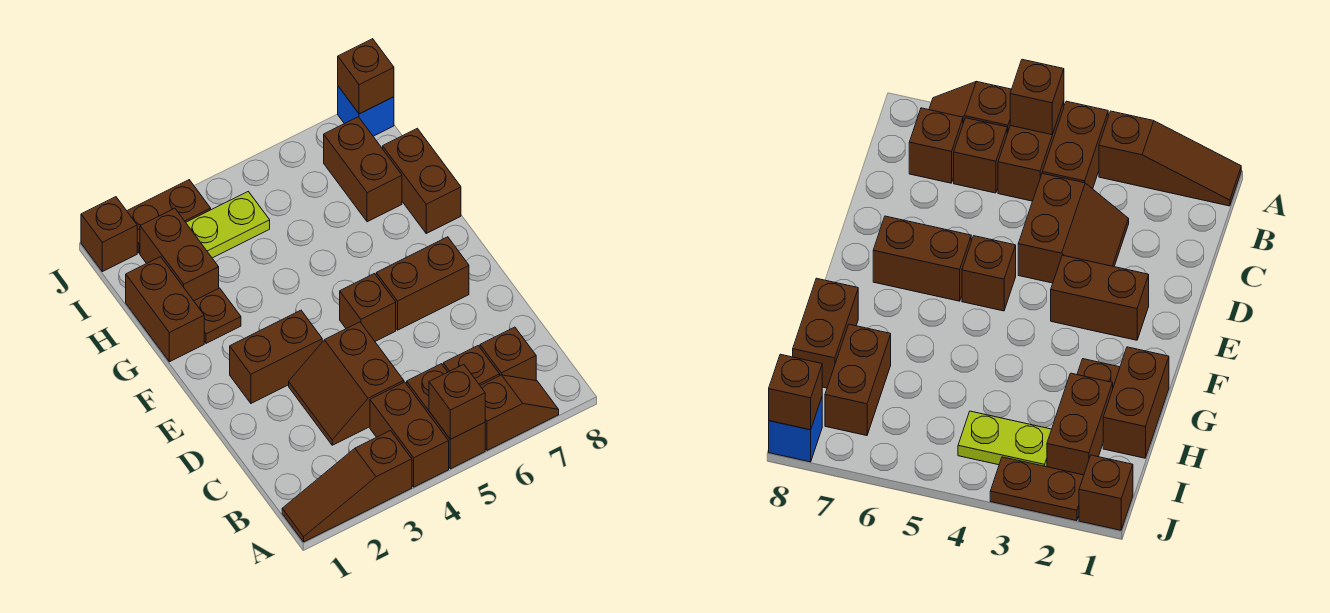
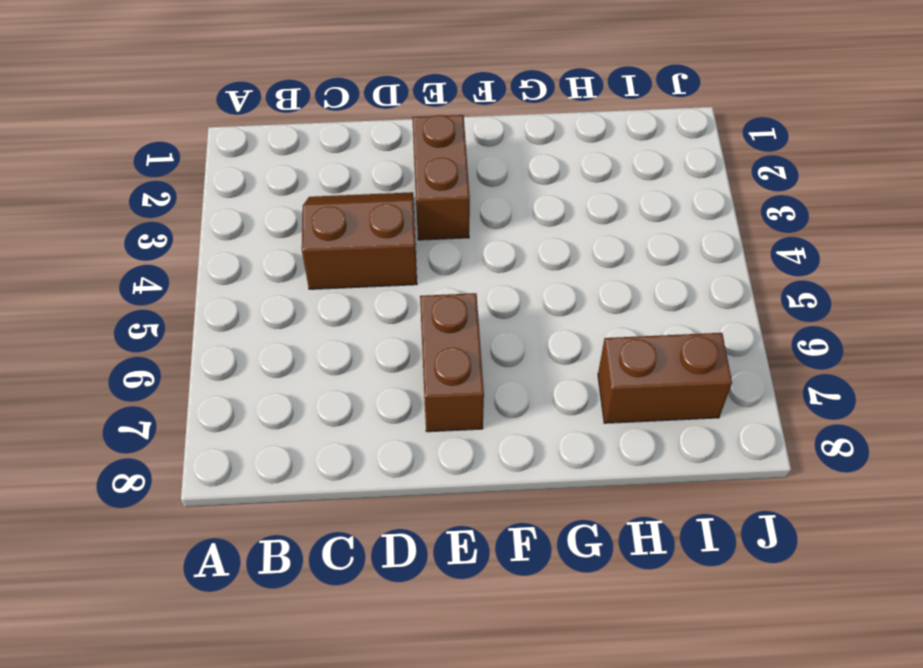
none -> brown 1x3 slope [282,431,412,542]
none -> brown 1x2 brick [370,382,449,487]
none -> brown 1x2 brick [407,364,485,469]

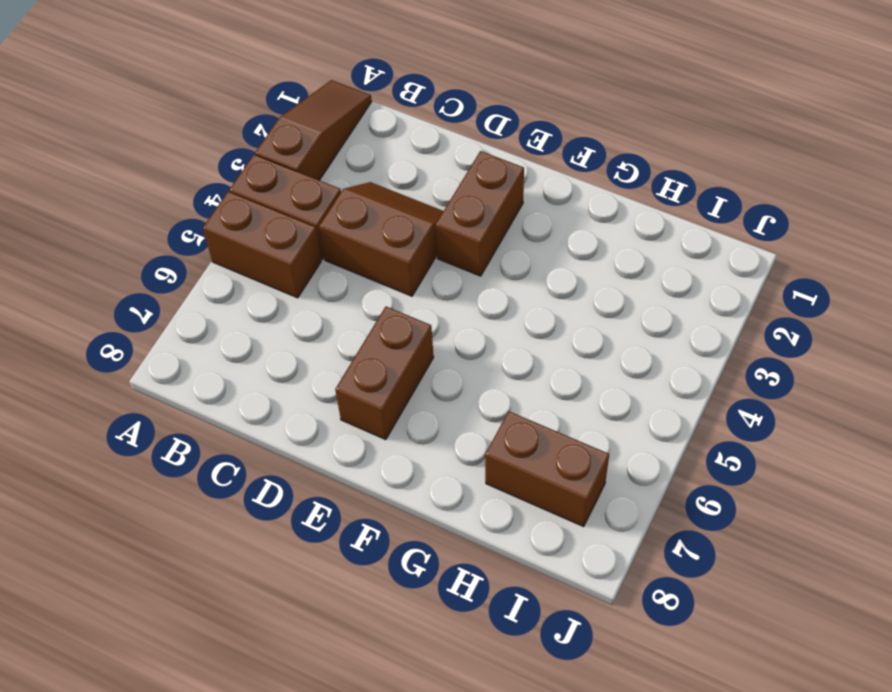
none -> brown 1x2 slope [480,375,559,450]
none -> brown 1x1 brick [443,346,500,385]
none -> brown 1x1 brick [480,327,536,381]

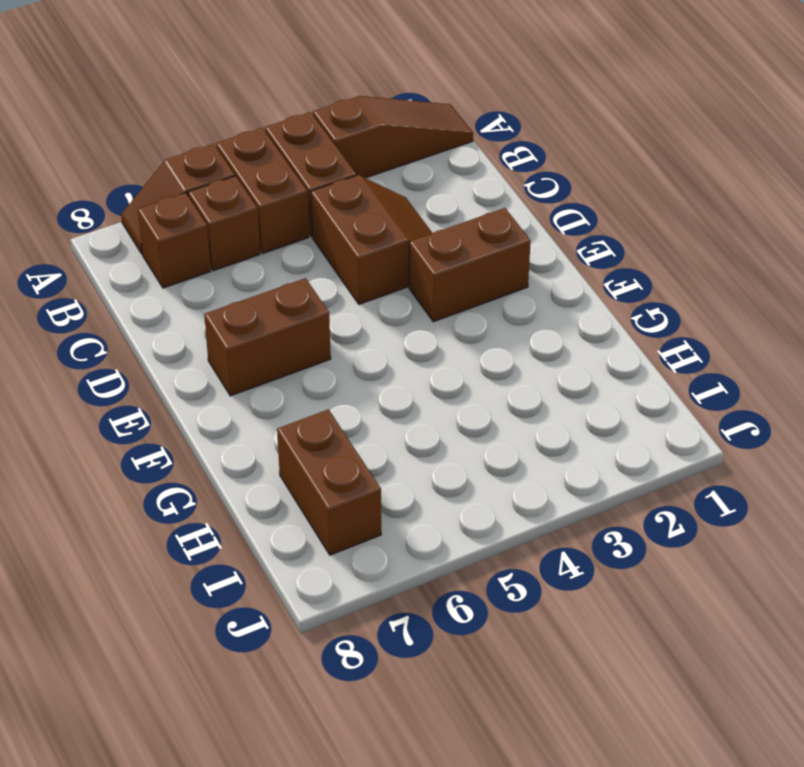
none -> brown 1x1 brick [340,274,396,341]
none -> brown 1x2 brick [126,257,204,362]
none -> brown 1x1 plate [194,288,241,343]

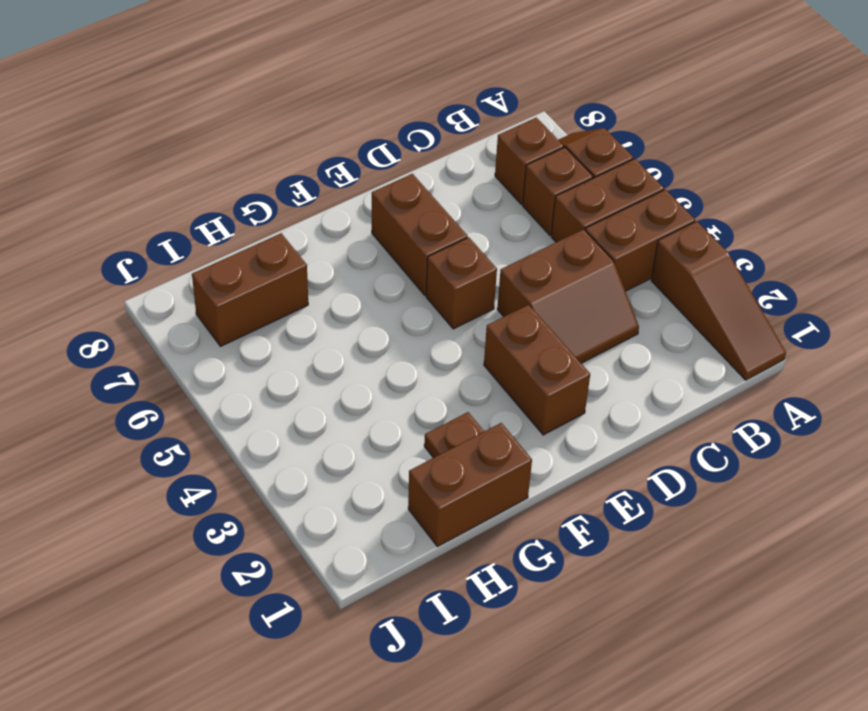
none -> brown 1x2 brick [383,128,461,233]
none -> brown 1x2 brick [140,208,219,301]
none -> lime 1x2 plate [186,191,270,258]

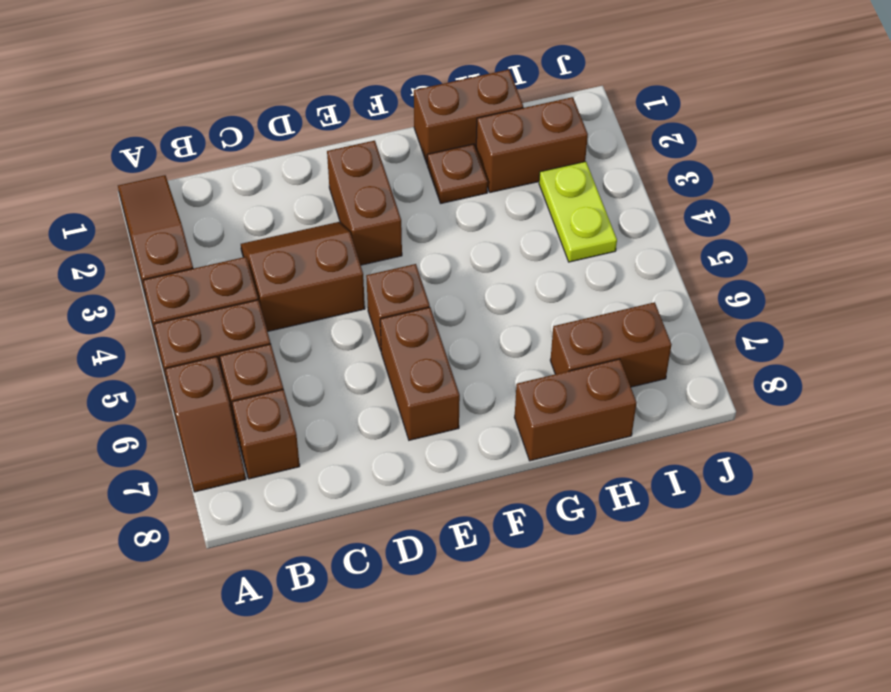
none -> brown 1x1 brick [81,197,137,272]
none -> brown 1x2 plate [127,180,211,253]
none -> blue 1x1 brick [338,86,394,136]

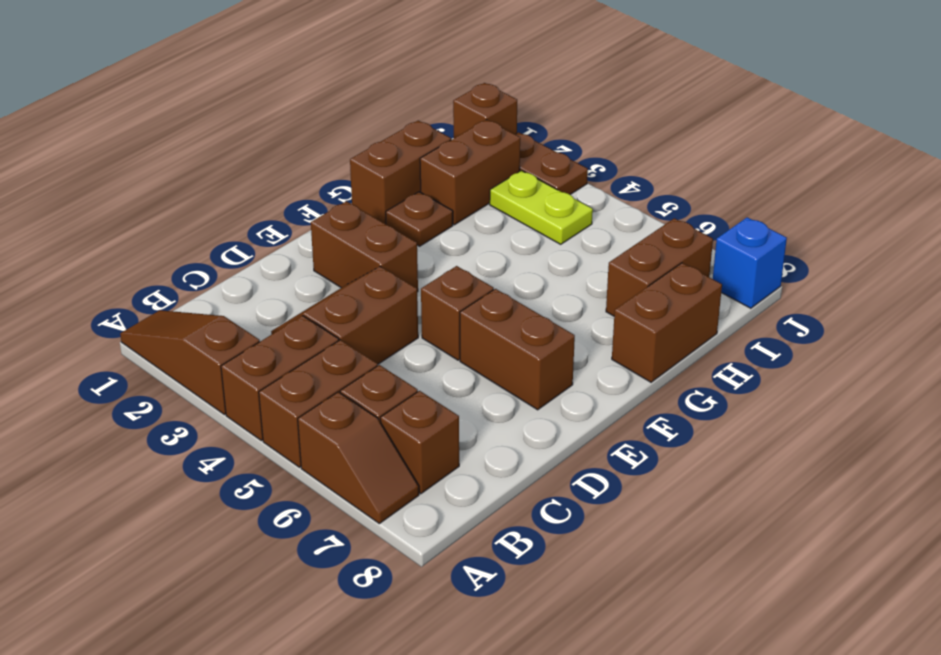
none -> brown 1x1 brick [429,364,485,439]
none -> brown 1x1 brick [338,39,394,114]

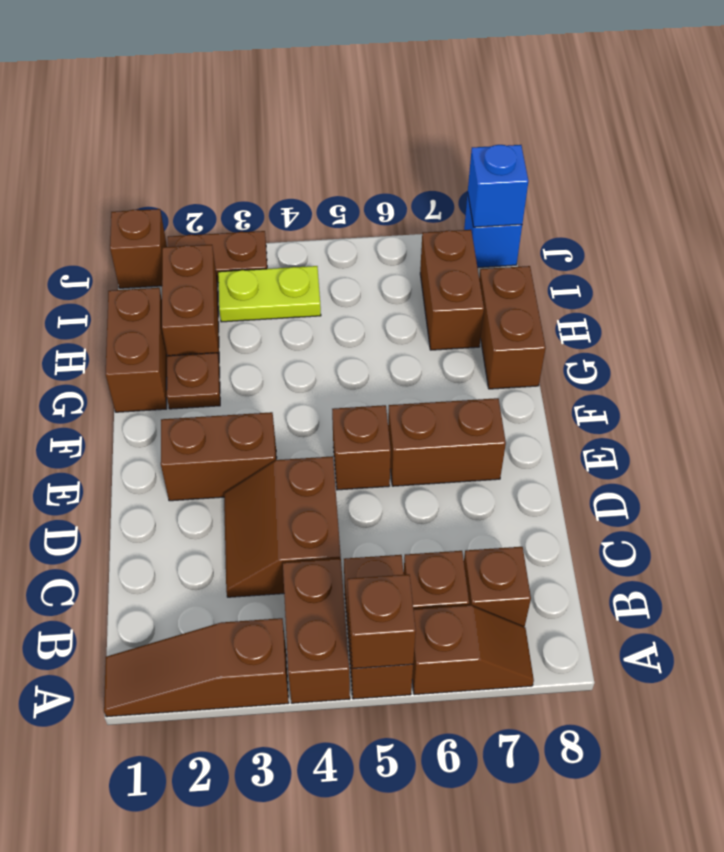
blue 1x1 brick [468,145,528,227] -> brown 1x1 brick [338,39,394,114]

